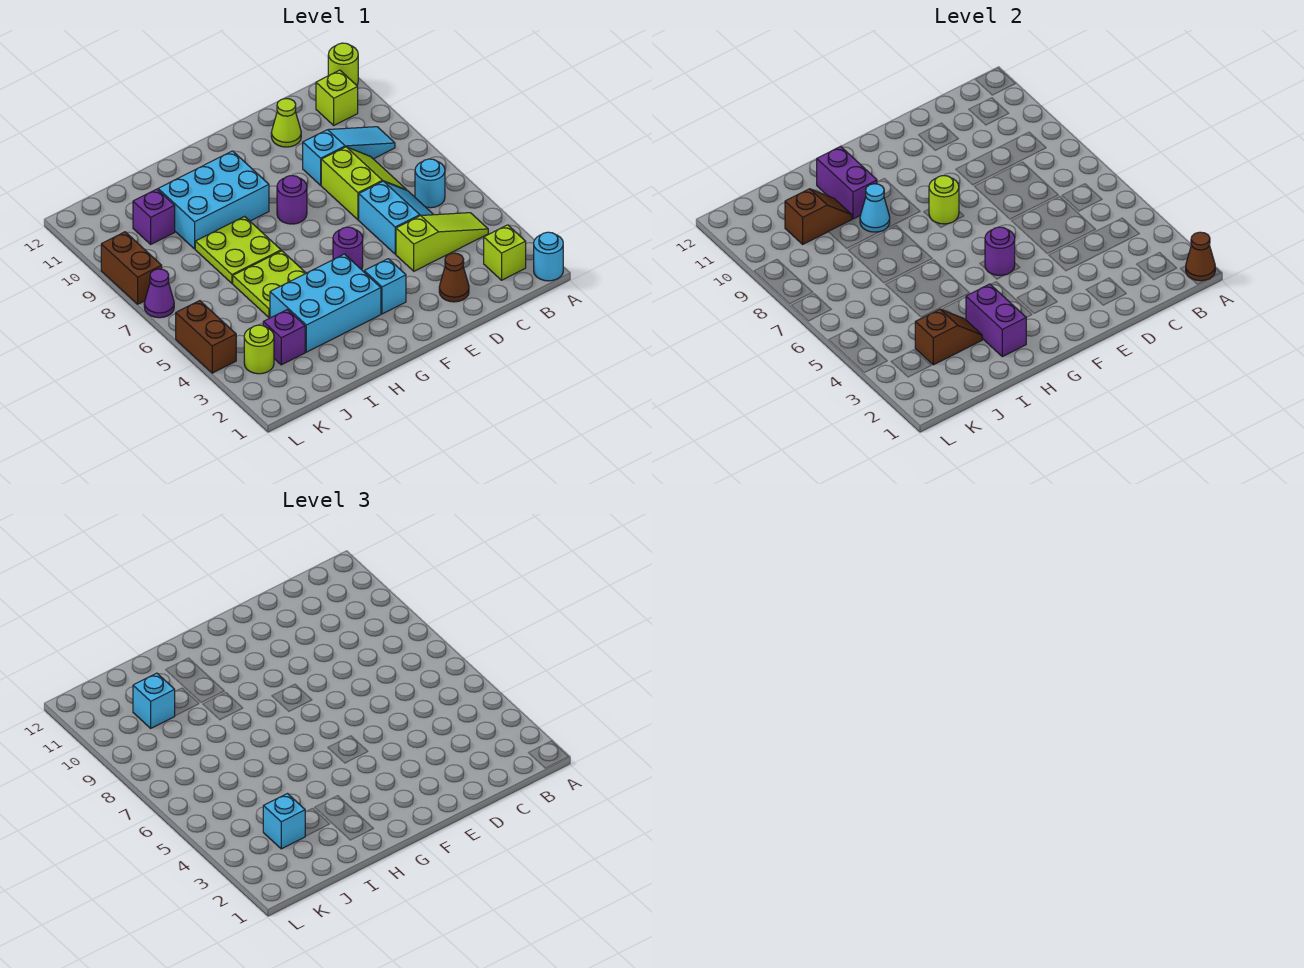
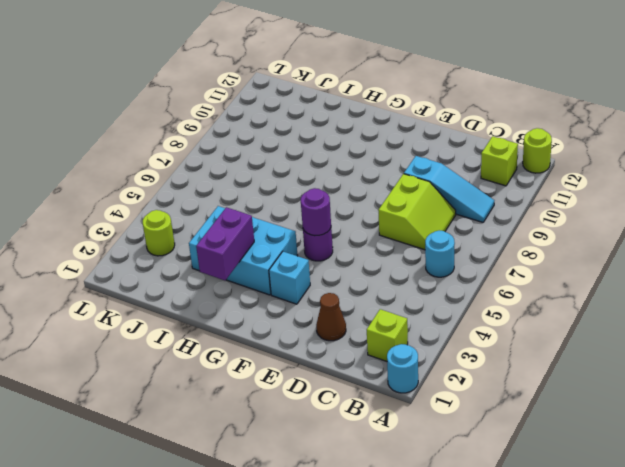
none -> lime 1x3 slope [396,213,488,271]
none -> cyan 2x2 slope [359,181,434,254]
none -> lime 1x1 cone [271,99,301,147]
none -> purple 1x1 round brick [277,176,307,224]

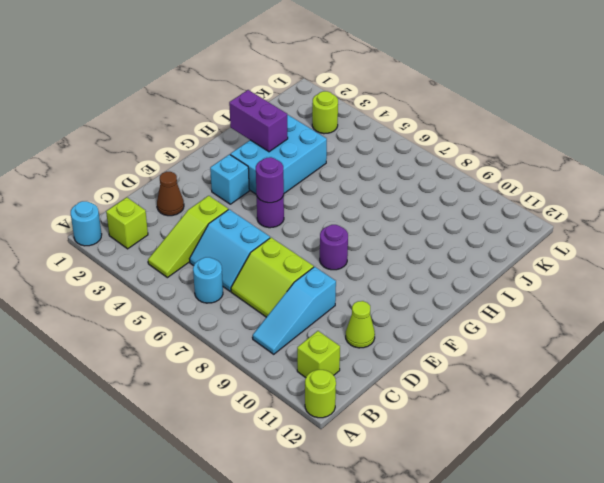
none -> cyan 2x3 brick [158,151,269,249]
none -> lime 2x2 plate [233,251,306,318]
none -> lime 2x2 plate [195,216,281,283]
none -> purple 1x1 brick [263,310,305,365]

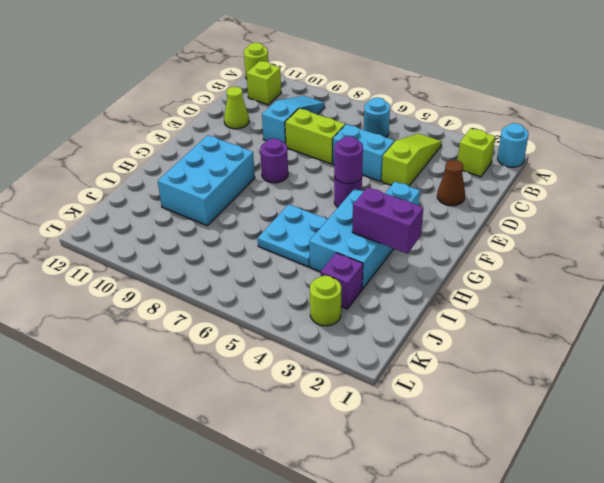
cyan 2x2 plate [258,204,328,267] -> lime 2x2 plate [233,251,306,318]
none -> lime 2x2 plate [195,216,281,283]
none -> purple 1x1 brick [133,189,175,244]
none -> brown 1x2 brick [176,301,236,373]
none -> purple 1x1 cone [144,269,174,318]

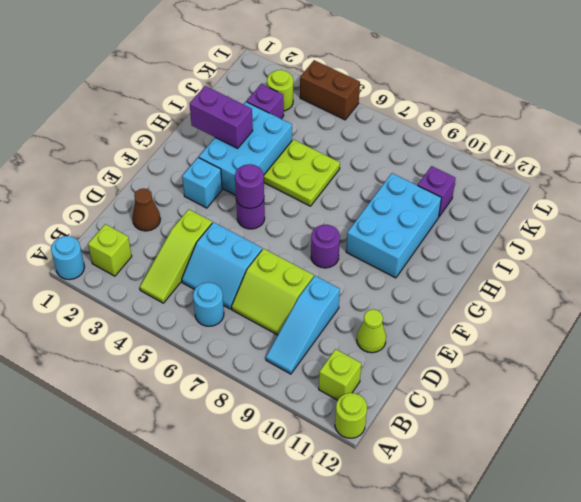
none -> lime 2x2 plate [195,216,281,283]
none -> purple 1x1 cone [144,269,174,318]
none -> brown 1x2 brick [101,232,162,304]
none -> brown 1x1 cone [1186,232,1215,281]

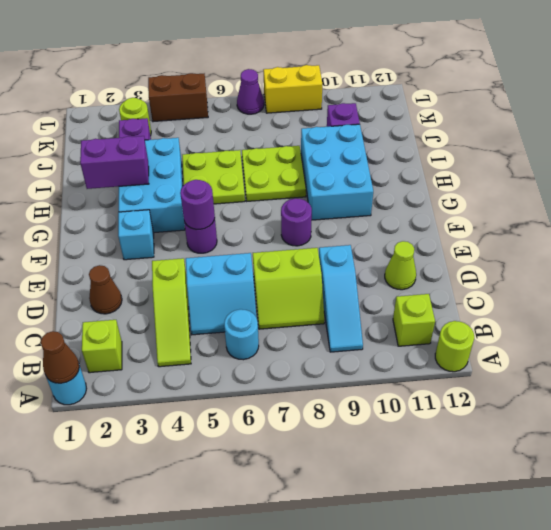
yellow 1x2 brick [263,65,322,113] -> brown 1x2 brick [101,232,162,304]
none -> lime 1x1 round brick [929,176,959,224]
none -> cyan 1x1 cone [860,184,890,232]
none -> purple 1x2 brick [817,146,877,219]
none -> brown 1x2 slope [915,309,982,365]

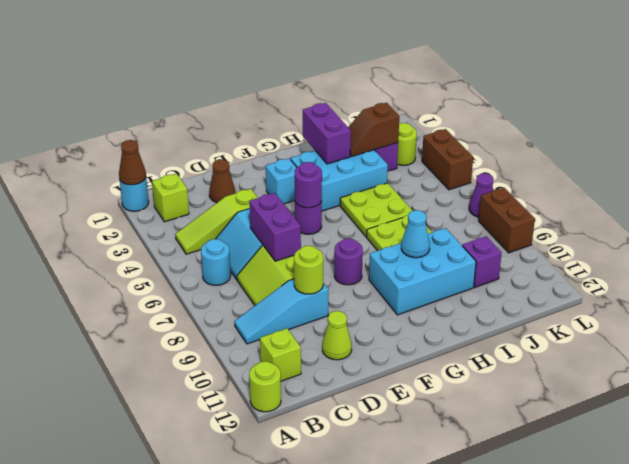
purple 1x2 brick [249,193,301,261] -> purple 1x2 brick moved to [817,146,877,219]
lime 1x1 round brick [294,246,323,294] -> lime 1x1 round brick moved to [929,176,959,224]
none -> brown 1x2 slope [785,189,852,244]
none -> cyan 1x1 brick [263,794,305,849]
none -> cyan 1x1 brick [133,673,175,728]

